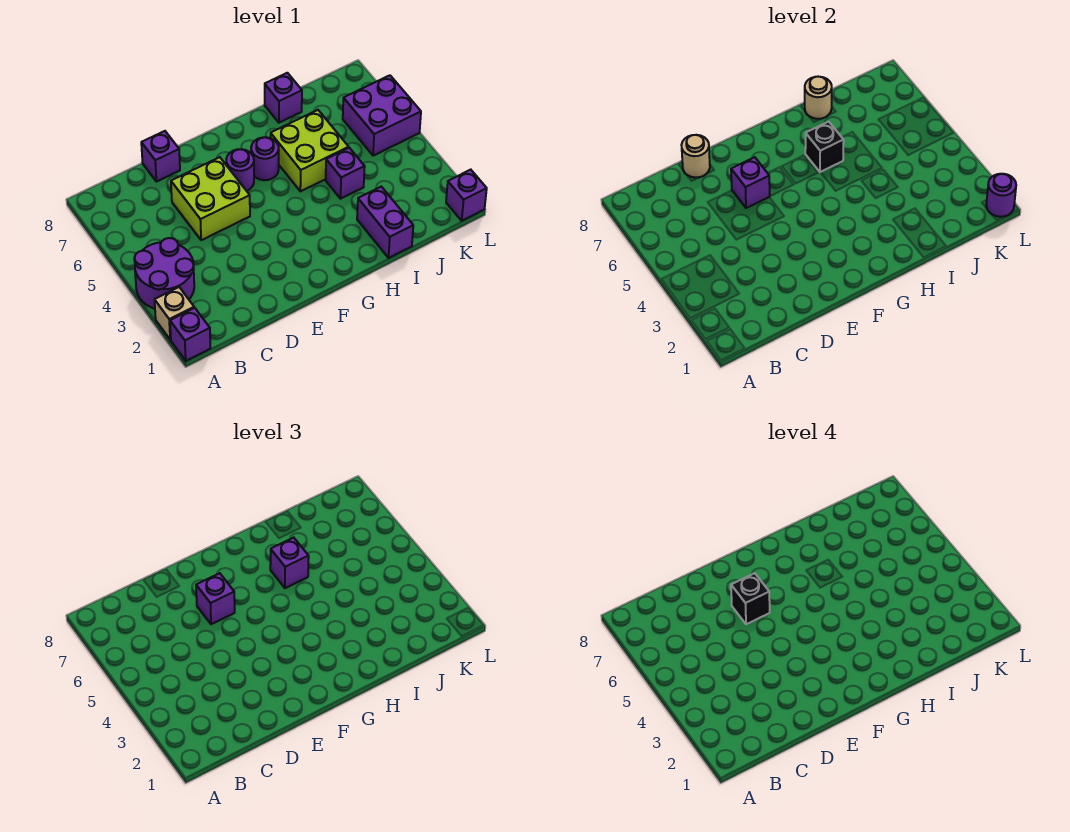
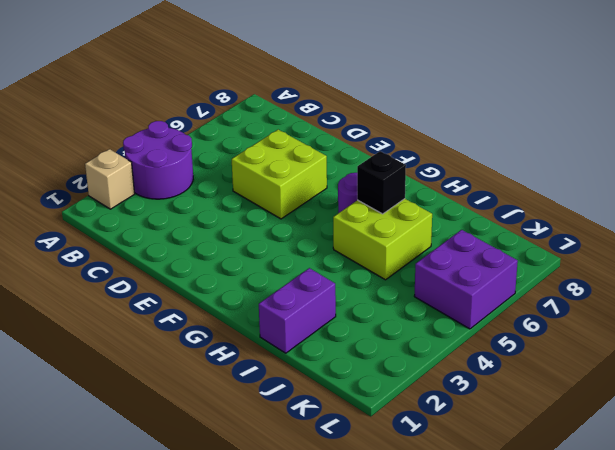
none -> purple 1x1 brick [170,308,210,361]
none -> purple 1x1 brick [141,131,180,182]
none -> purple 1x1 round brick [226,149,254,191]

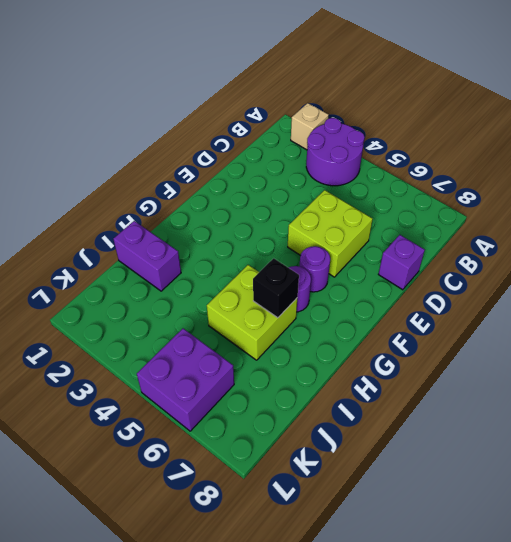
none -> purple 1x1 brick [170,308,210,361]
none -> purple 1x1 brick [326,148,365,199]
none -> purple 1x1 brick [265,73,302,123]

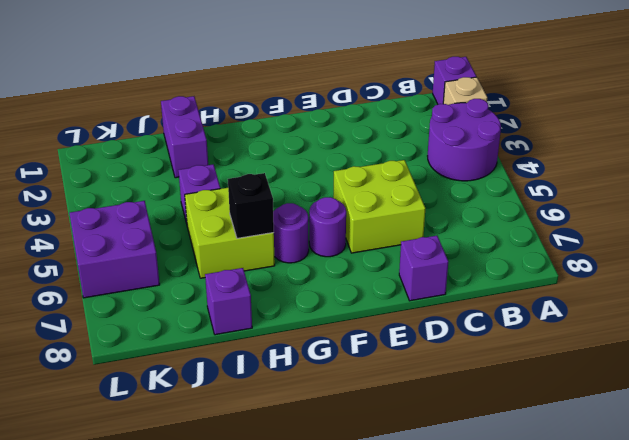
none -> purple 1x1 brick [446,170,487,221]
none -> tan 1x1 round brick [682,135,710,178]
none -> purple 1x1 brick [731,157,770,208]

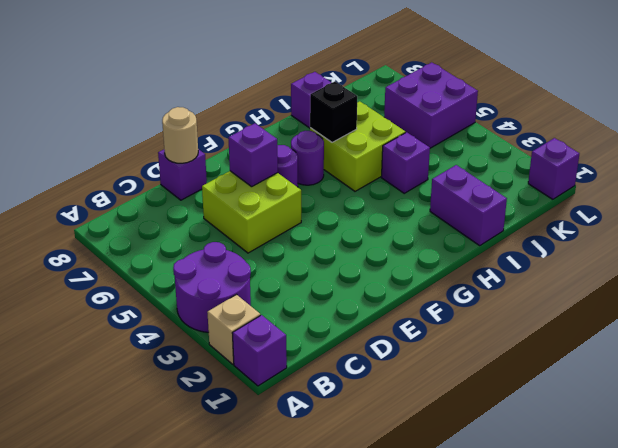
none -> tan 1x1 round brick [805,77,832,119]
none -> purple 1x1 round brick [986,174,1016,217]
none -> purple 1x1 brick [196,573,235,624]

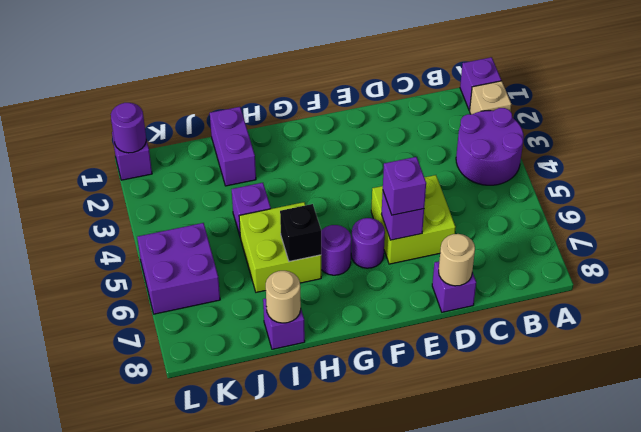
none -> purple 1x1 brick [270,538,309,588]
none -> black 1x1 brick [731,573,770,624]

